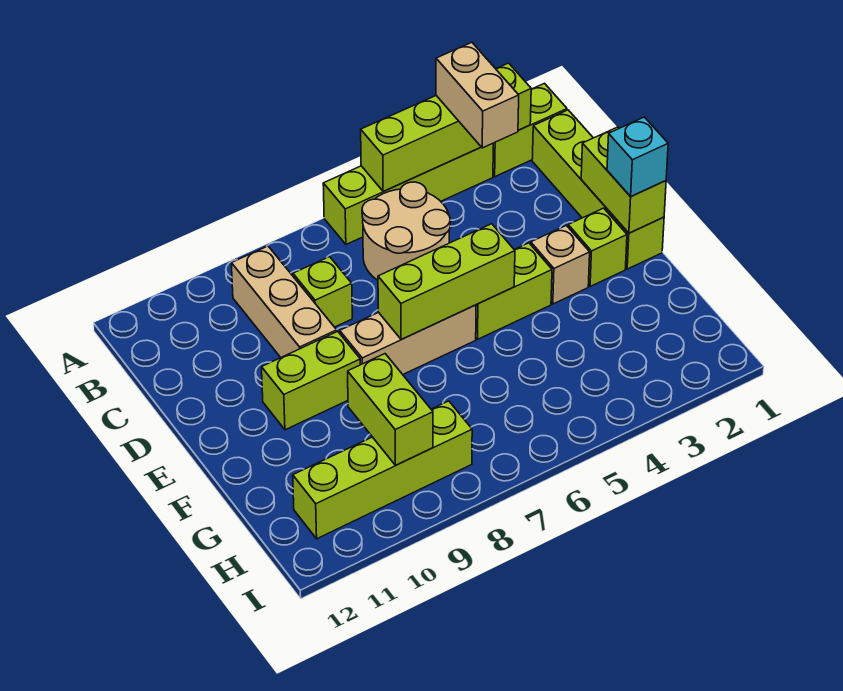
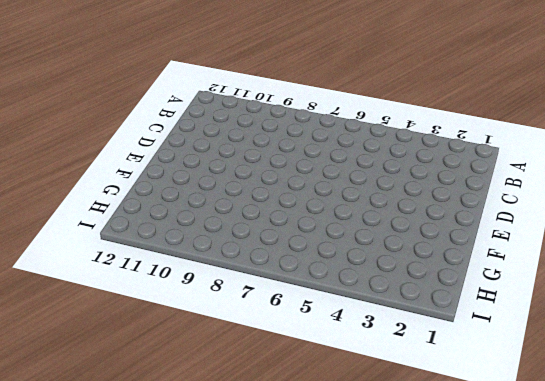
none -> lime 1x2 brick [493,83,567,177]
none -> lime 1x4 brick [323,143,493,245]
none -> lime 1x4 brick [532,110,664,269]

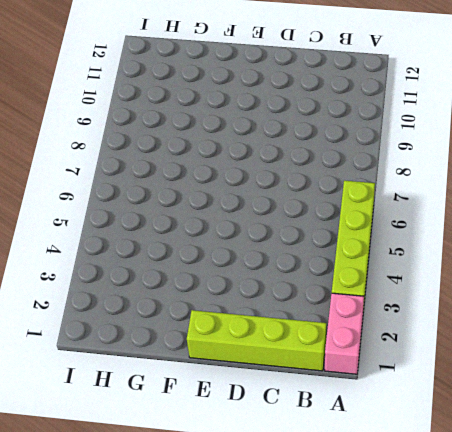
pink 1x2 brick [325,293,364,374] -> lime 1x2 brick [493,83,567,177]
none -> tan 2x2 round brick [362,182,450,280]
none -> tan 1x3 brick [231,246,337,357]
none -> lime 1x1 brick [293,257,352,327]

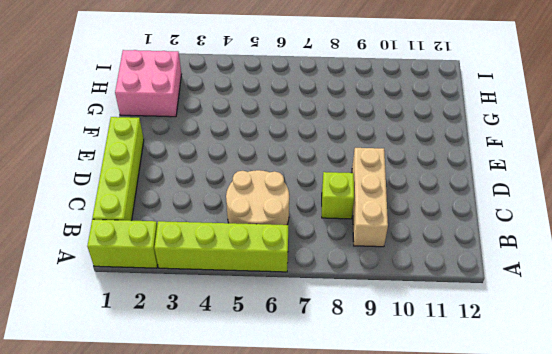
pink 2x2 brick [115,50,182,117] -> none
none -> lime 1x1 brick [568,208,627,287]
none -> tan 1x1 brick [531,225,590,304]
none -> lime 1x2 brick [476,243,552,339]

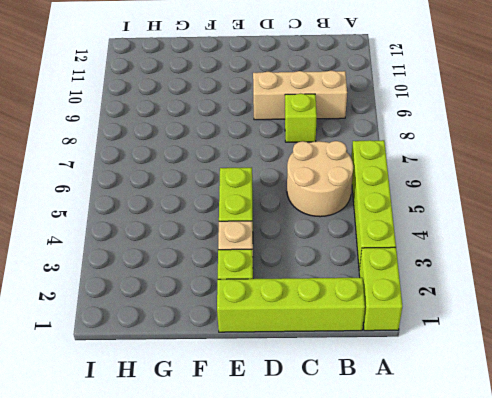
none -> tan 1x3 brick [340,305,476,374]
none -> lime 1x2 brick [262,331,360,430]
none -> lime 1x4 brick [293,401,472,539]

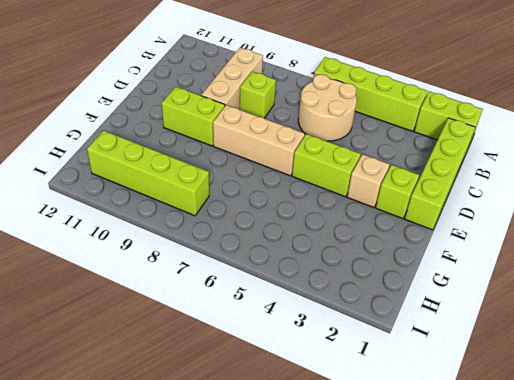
none -> lime 1x4 brick [361,63,531,192]
none -> lime 1x2 brick [581,127,666,233]
none -> lime 1x3 brick [378,224,515,340]

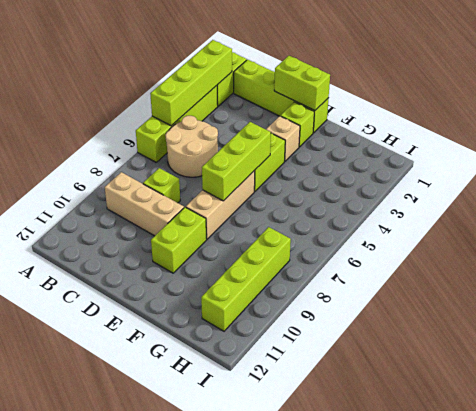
none -> lime 1x2 brick [348,354,433,465]
none -> tan 1x2 brick [436,42,519,148]
none -> cyan 1x1 brick [607,117,668,197]

